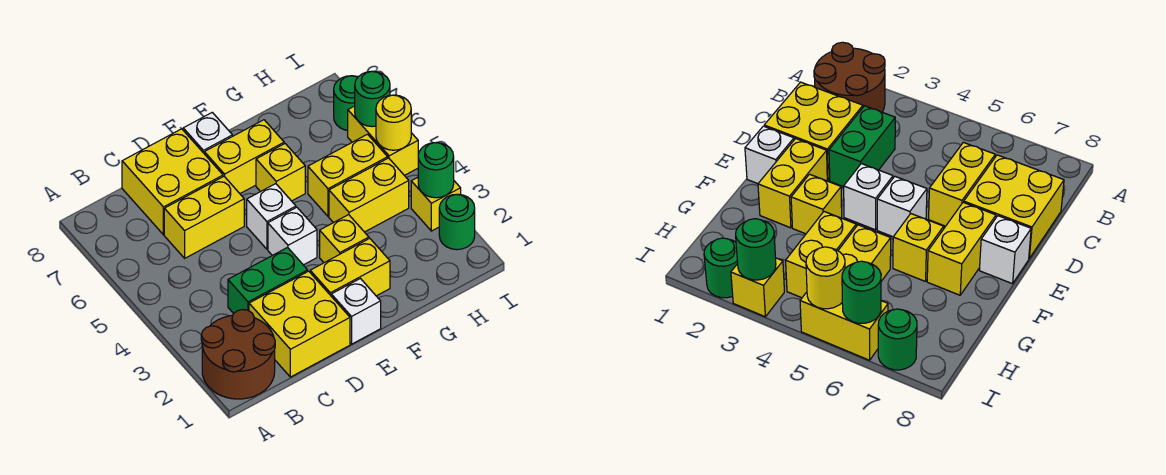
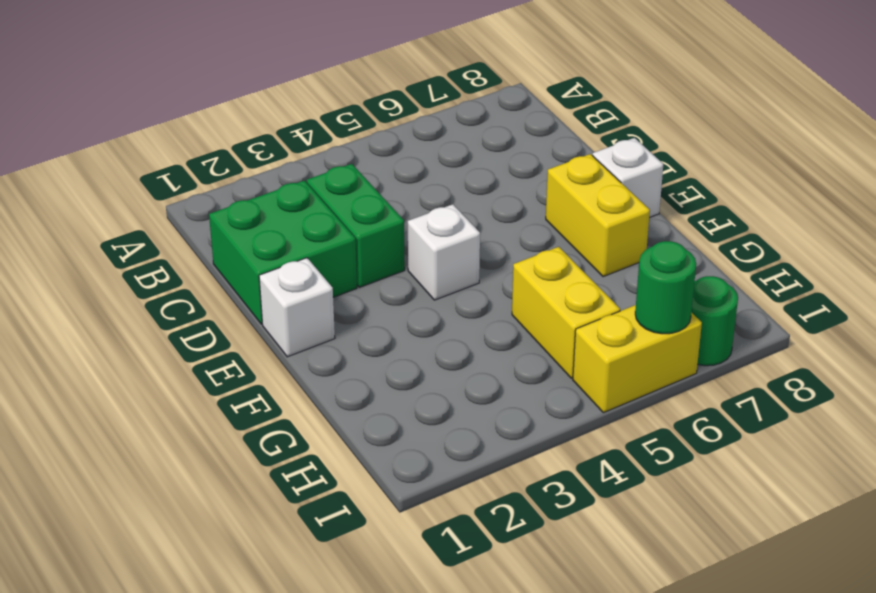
green 2x2 brick [209,180,357,324] -> yellow 2x2 brick [249,271,350,377]
none -> brown 2x2 round brick [201,309,275,399]
none -> yellow 1x2 brick [164,176,244,258]
none -> yellow 2x2 brick [122,129,223,235]

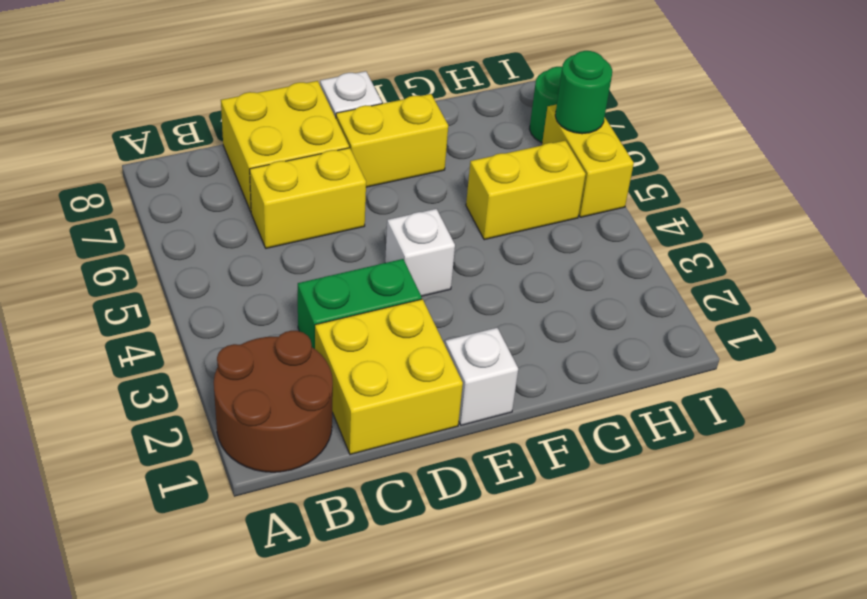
none -> yellow 1x2 brick [310,238,390,296]
none -> white 1x1 brick [247,184,296,249]
none -> yellow 1x1 brick [320,215,369,263]

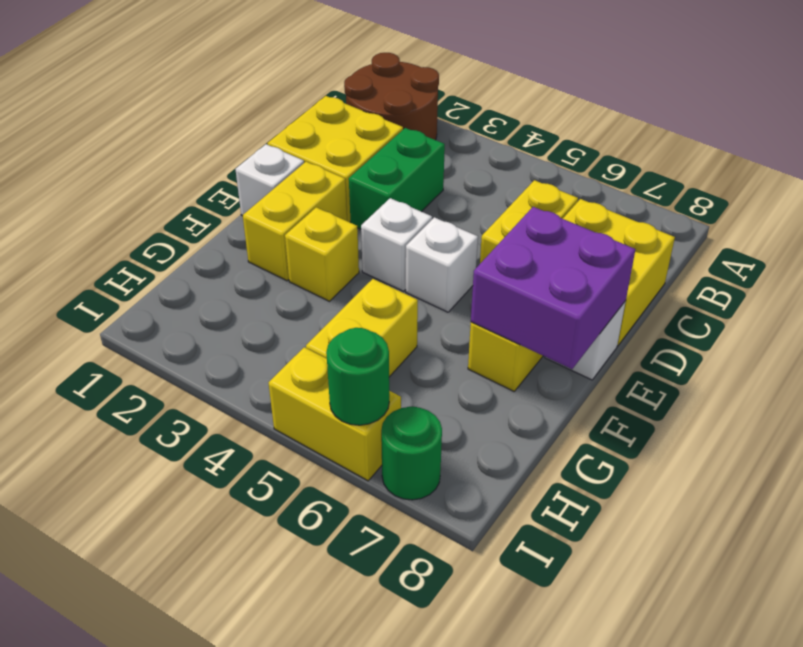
purple 2x2 brick [471,207,635,369] -> none
none -> yellow 1x1 brick [256,144,305,201]
none -> yellow 1x2 brick [329,158,409,232]
none -> green 1x1 round brick [439,194,475,250]

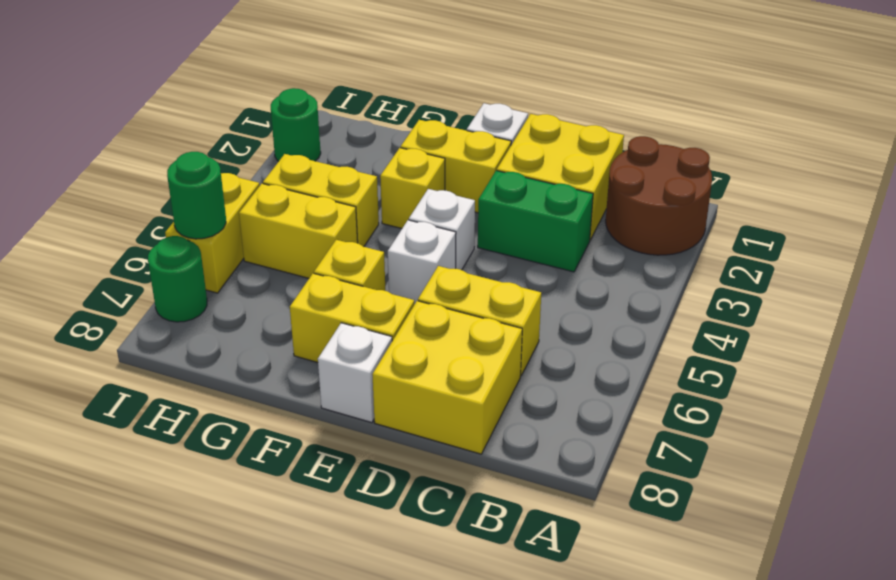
none -> yellow 1x1 brick [411,177,461,231]
none -> green 1x1 round brick [418,143,454,198]
none -> yellow 1x1 round brick [376,95,411,150]

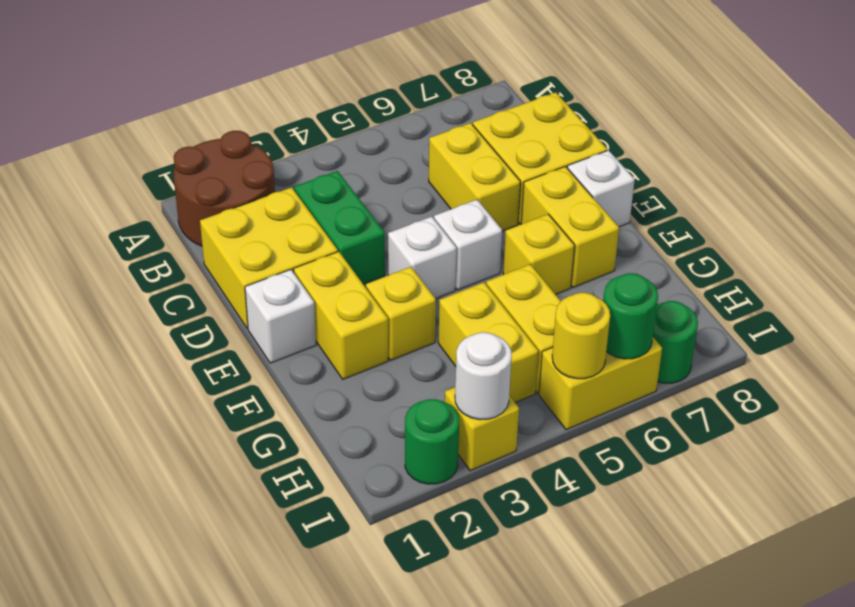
white 1x1 round brick [455,332,512,420] -> green 1x1 round brick [418,143,454,198]

